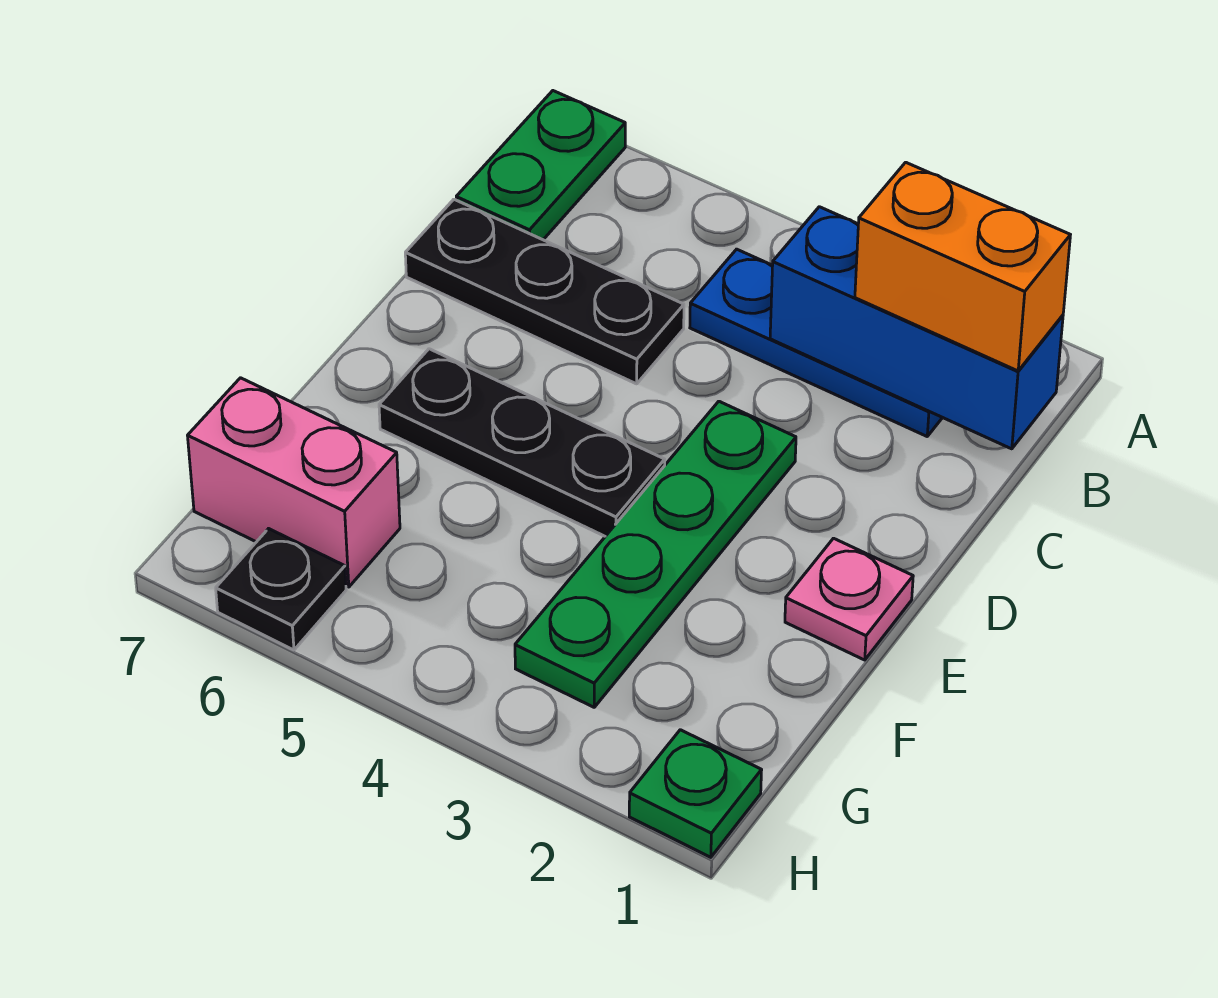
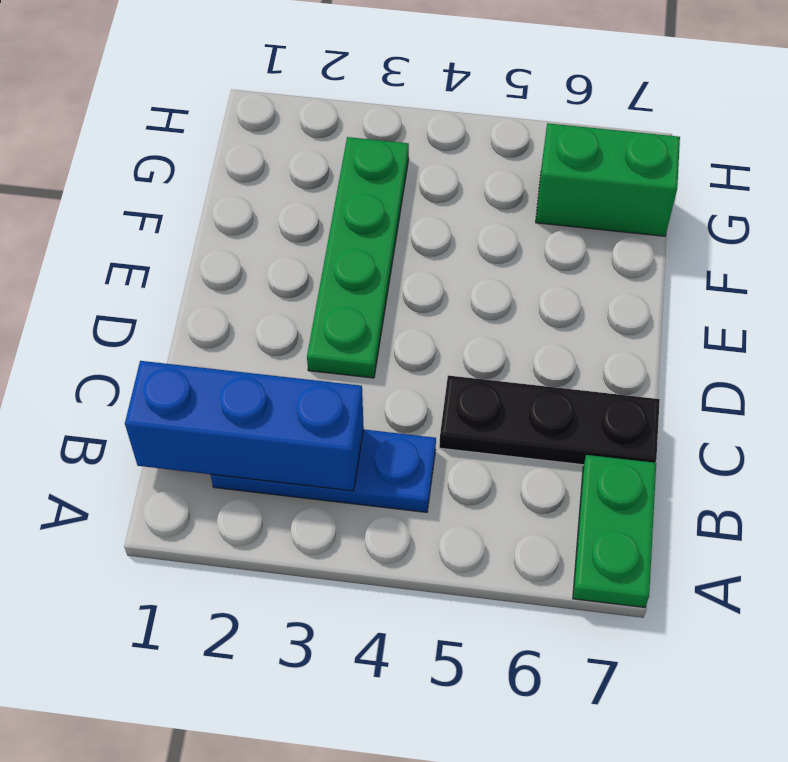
green 1x2 brick [536,123,680,236] -> pink 1x2 brick [188,378,400,587]
none -> pink 1x1 plate [785,538,913,660]
none -> black 1x3 plate [379,349,665,536]

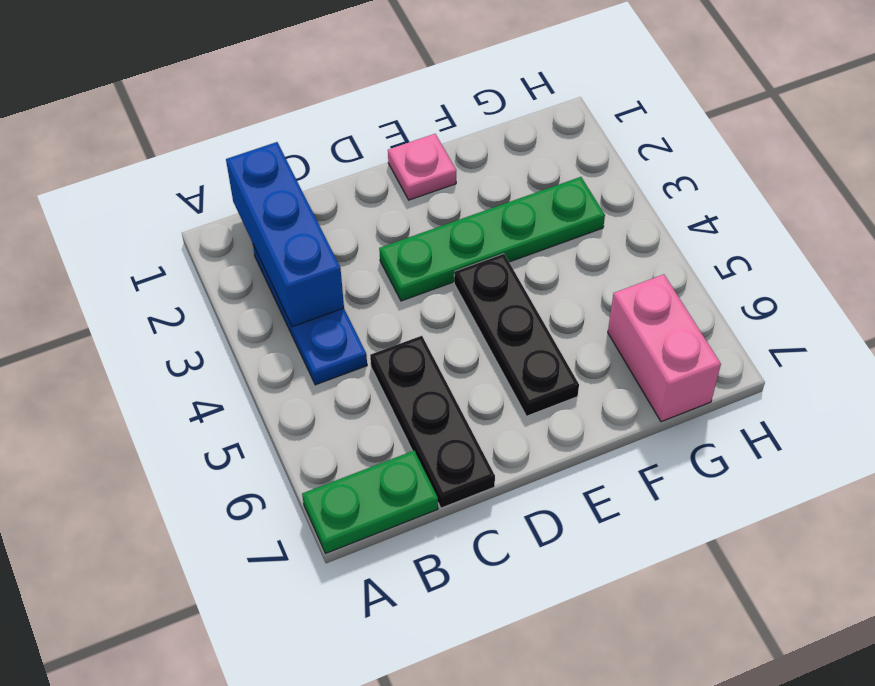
none -> green 1x1 plate [629,730,762,857]
none -> black 1x1 plate [216,529,346,650]

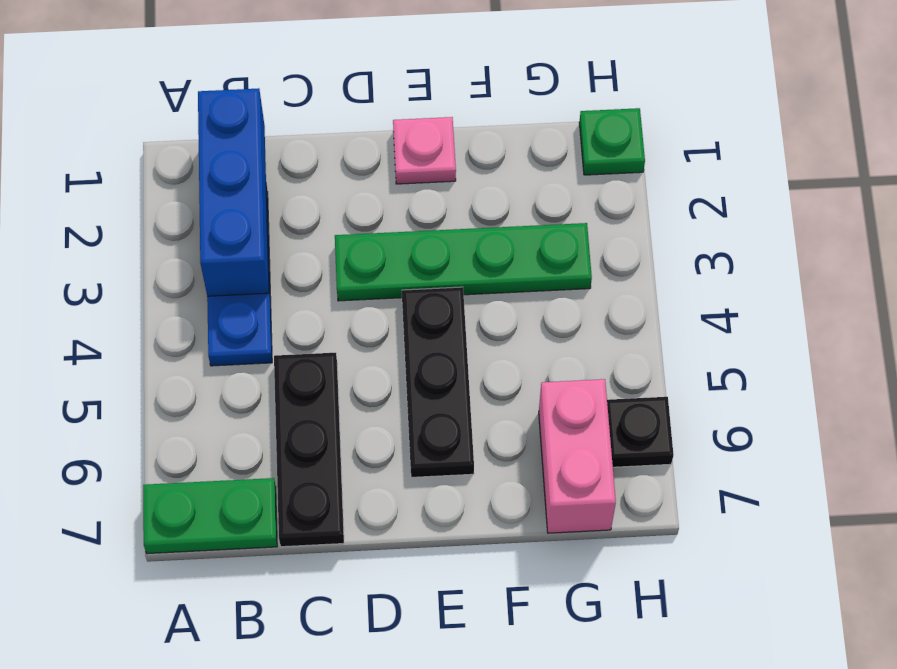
none -> orange 1x2 brick [855,162,1070,371]

